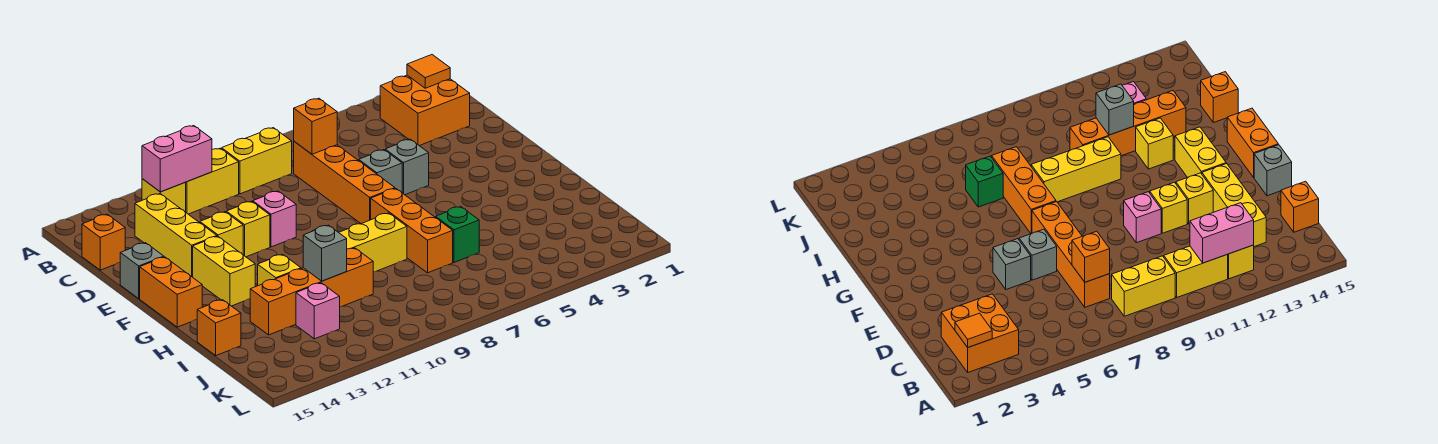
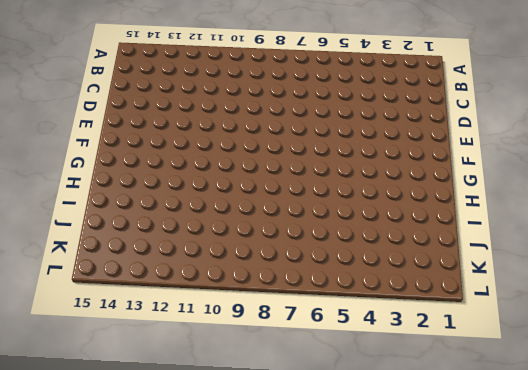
none -> orange 2x2 brick [380,75,470,146]
none -> yellow 1x2 brick [222,128,292,194]
none -> yellow 1x2 brick [185,148,239,214]

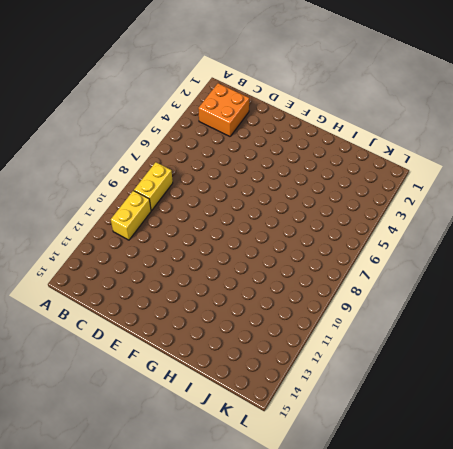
none -> yellow 1x1 brick [142,179,186,212]
none -> orange 1x4 brick [294,142,395,224]
none -> yellow 1x3 brick [135,194,217,277]

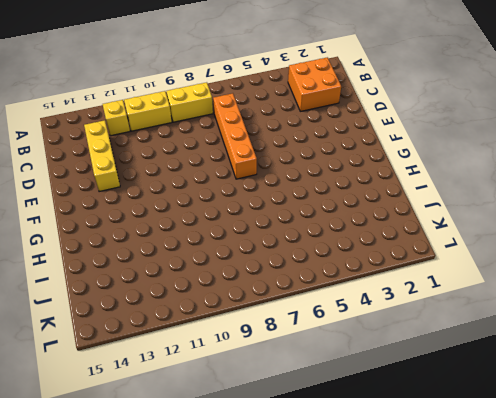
none -> orange 1x1 brick [82,214,125,270]
none -> grey 1x1 brick [385,139,429,195]
none -> grey 1x1 brick [359,150,402,192]

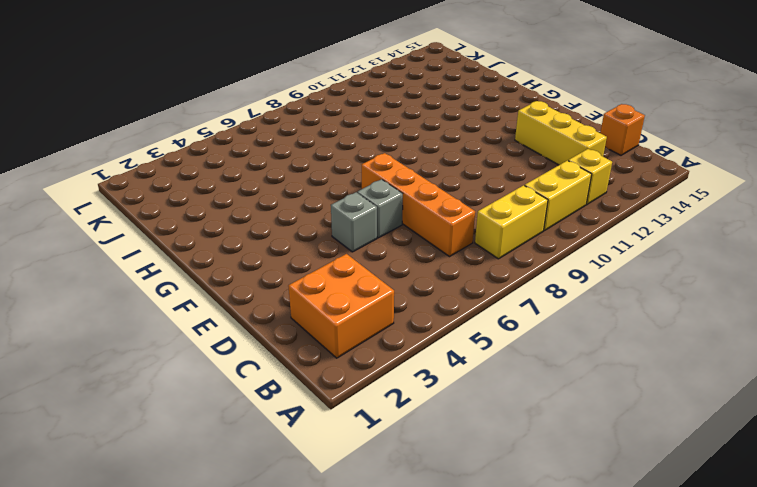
none -> pink 1x1 brick [253,191,296,247]
none -> yellow 1x1 brick [226,201,270,257]
none -> yellow 1x1 brick [200,212,243,254]

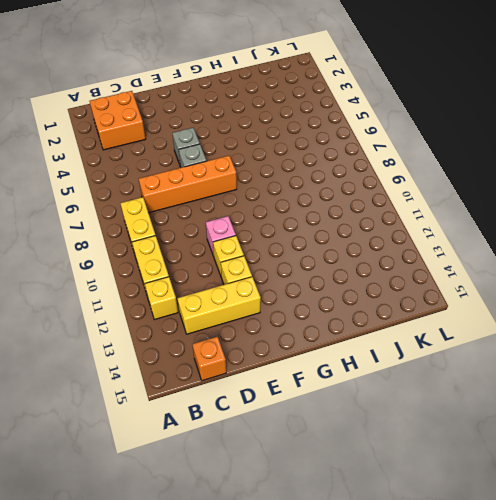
none -> grey 1x1 brick [120,243,164,299]
none -> yellow 1x2 brick [193,236,255,306]
none -> orange 1x2 brick [140,257,202,327]

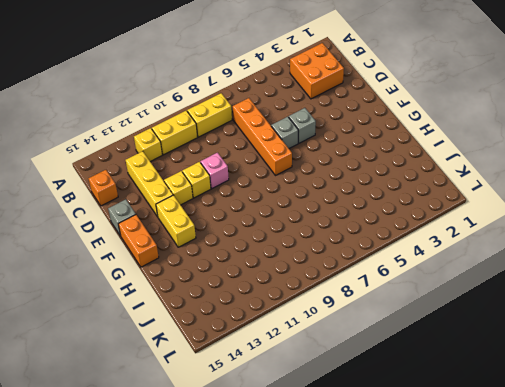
none -> orange 1x3 brick [371,189,453,273]
none -> yellow 1x3 brick [339,213,407,272]
none -> yellow 1x1 brick [258,254,301,286]

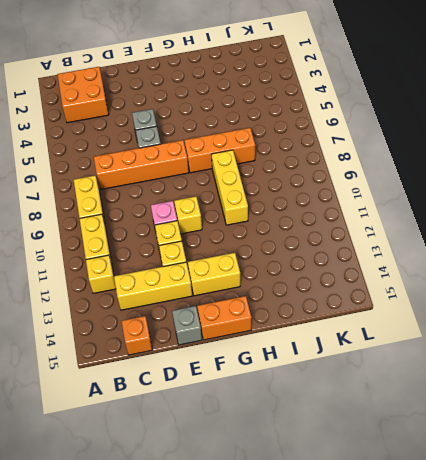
yellow 1x1 brick [174,197,202,234] -> yellow 1x1 brick moved to [258,254,301,286]
none -> green 1x1 brick [436,207,479,262]
none -> orange 1x4 brick [250,248,373,335]
none -> orange 1x1 brick [197,300,241,355]

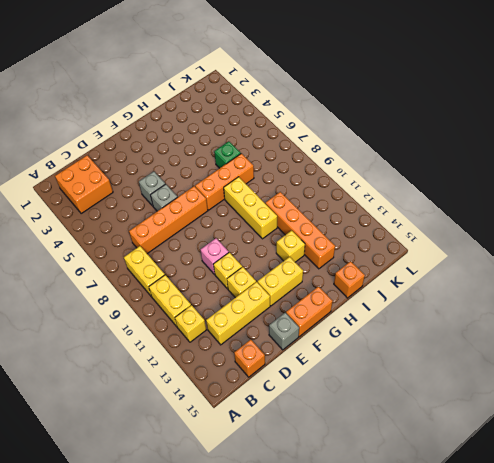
none -> pink 1x1 brick [296,283,340,339]
none -> orange 1x1 tile [407,55,450,88]
none -> pink 1x2 brick [142,126,212,192]

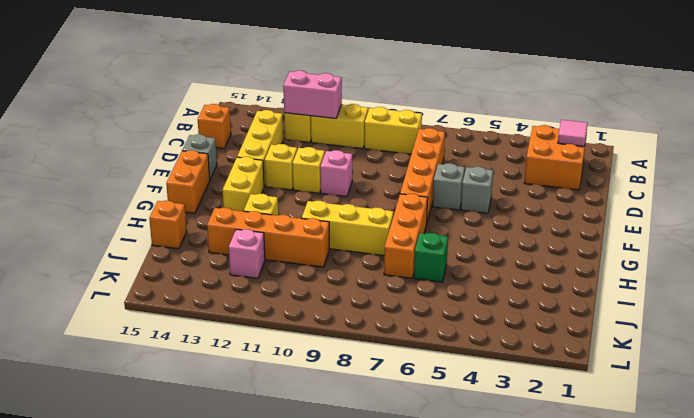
pink 1x1 tile [558,120,588,146] -> orange 1x1 tile [407,55,450,88]
none -> orange 1x1 brick [294,98,337,154]
none -> grey 1x1 brick [303,225,347,281]

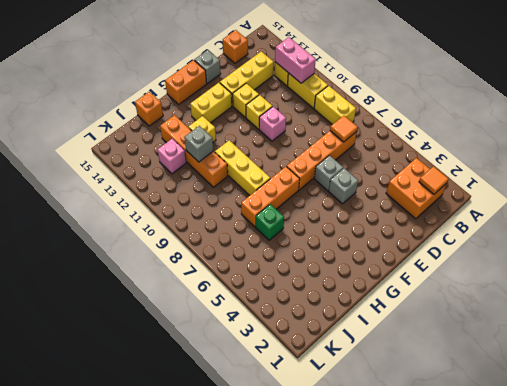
orange 1x1 tile [330,116,358,142] -> orange 1x1 brick [294,98,337,154]

